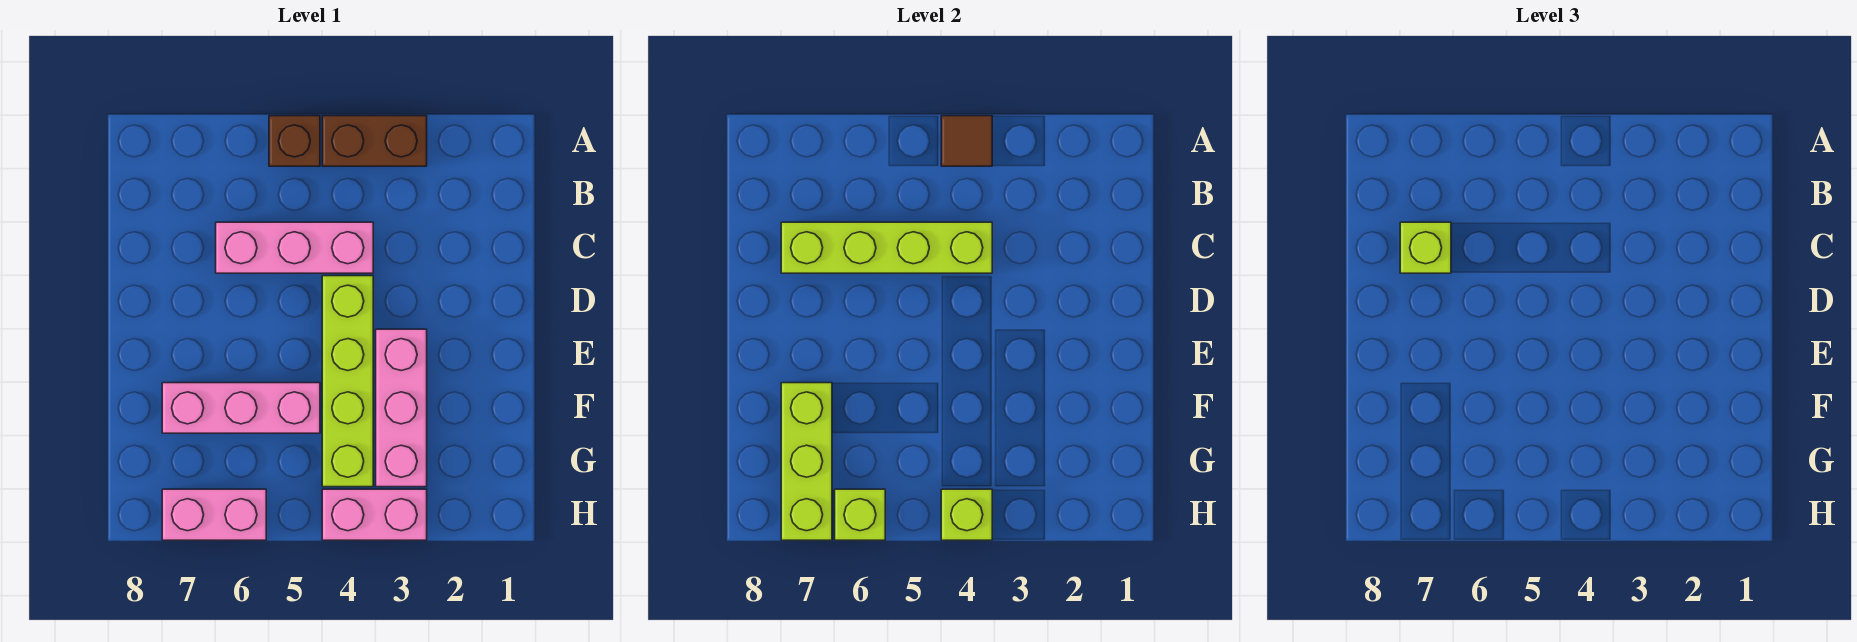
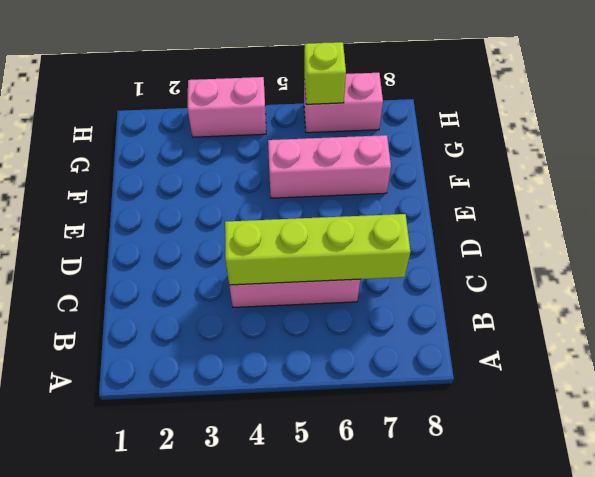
none -> brown 1x2 brick [322,116,427,166]
none -> brown 1x1 brick [269,116,320,166]
none -> lime 1x4 brick [322,276,373,487]

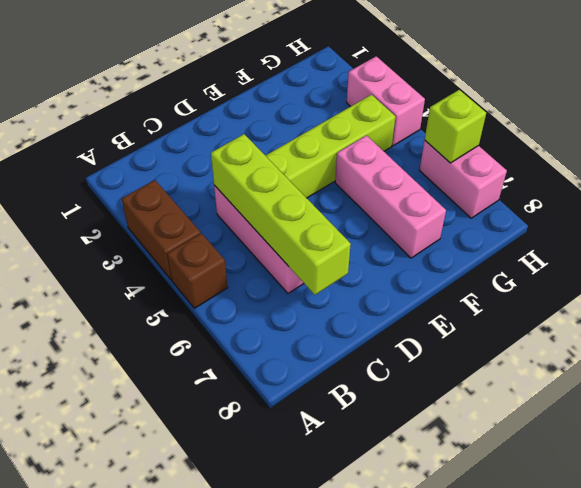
none -> pink 1x3 brick [376,329,427,487]
none -> brown 1x1 tile [941,116,992,166]
none -> lime 1x3 brick [781,383,832,540]

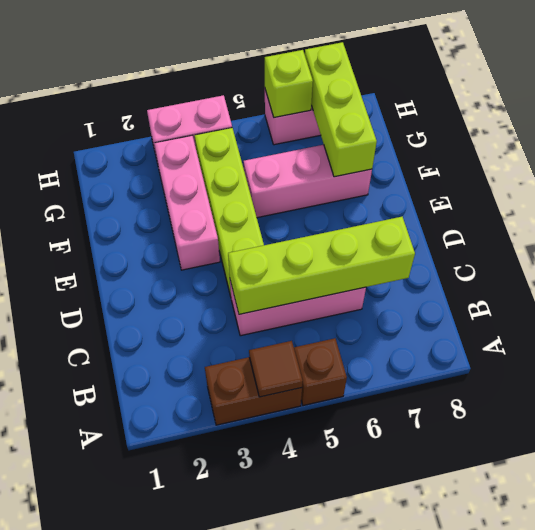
none -> lime 1x1 brick [941,489,992,540]
none -> lime 1x1 brick [1400,222,1451,273]

